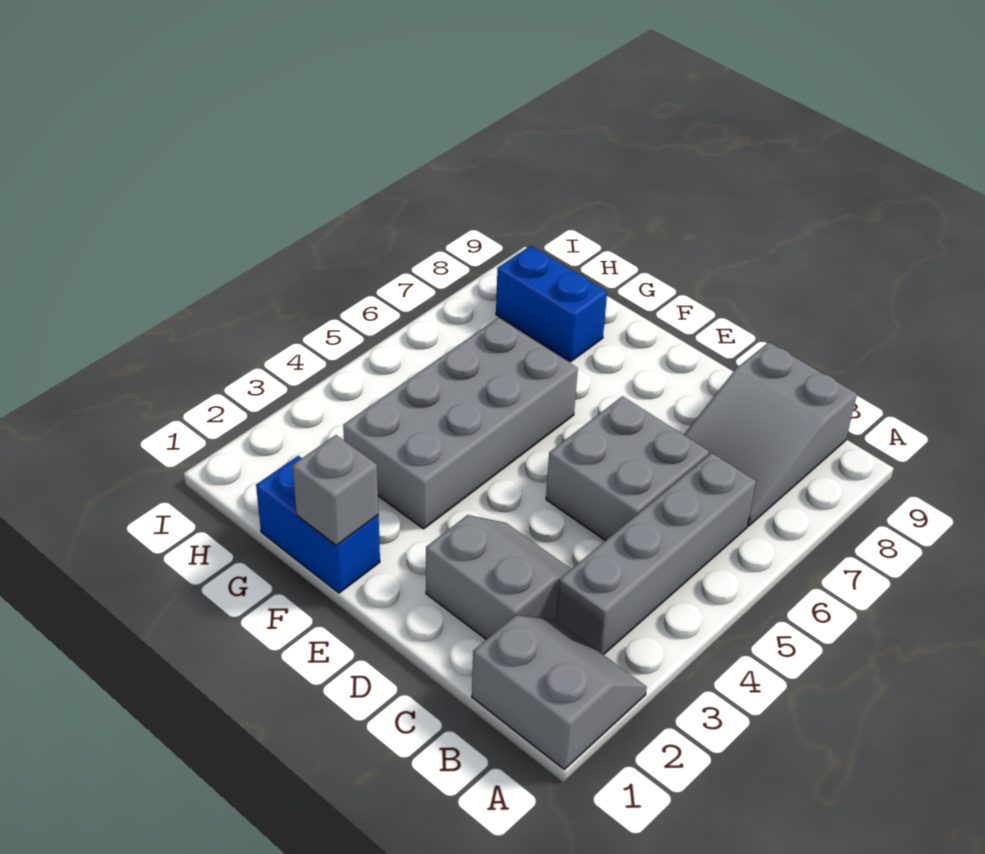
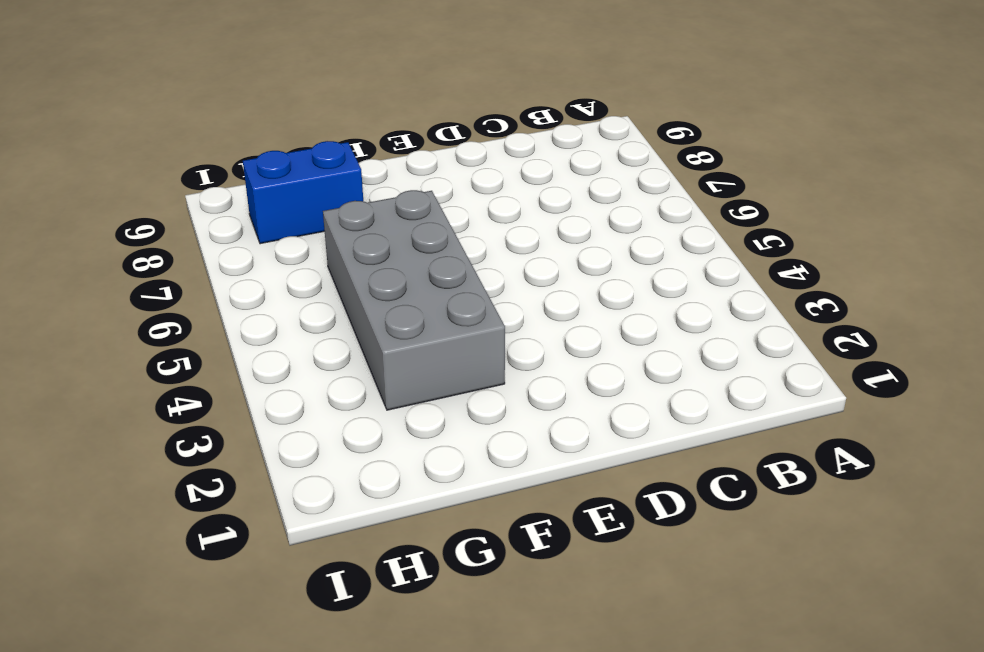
none -> grey 2x2 slope [472,615,647,769]
none -> grey 1x4 brick [556,453,756,655]

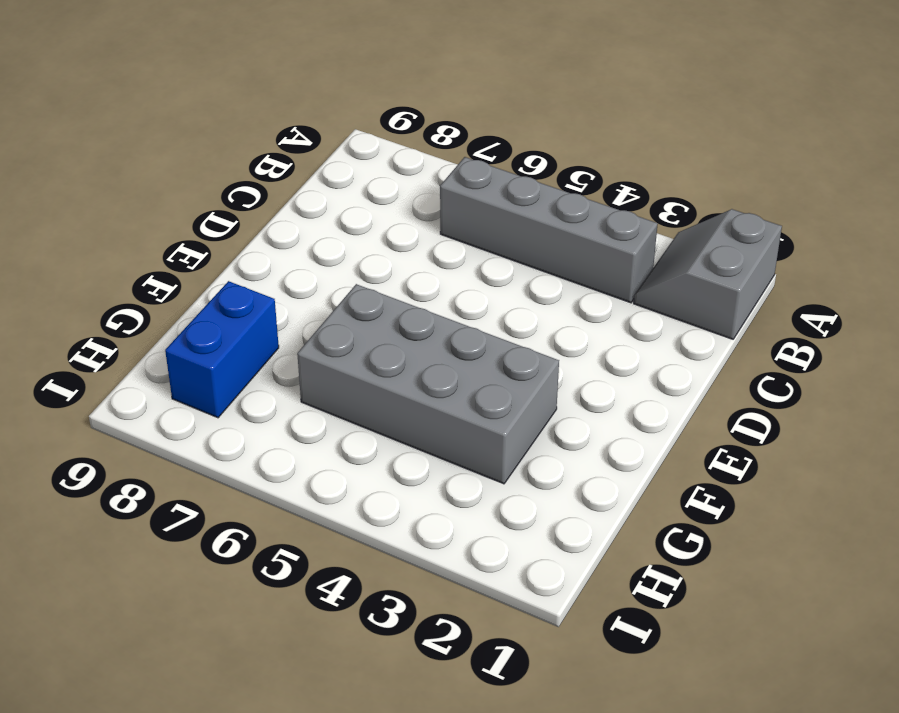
none -> grey 2x3 slope [684,342,857,526]
none -> grey 2x2 slope [426,515,571,640]

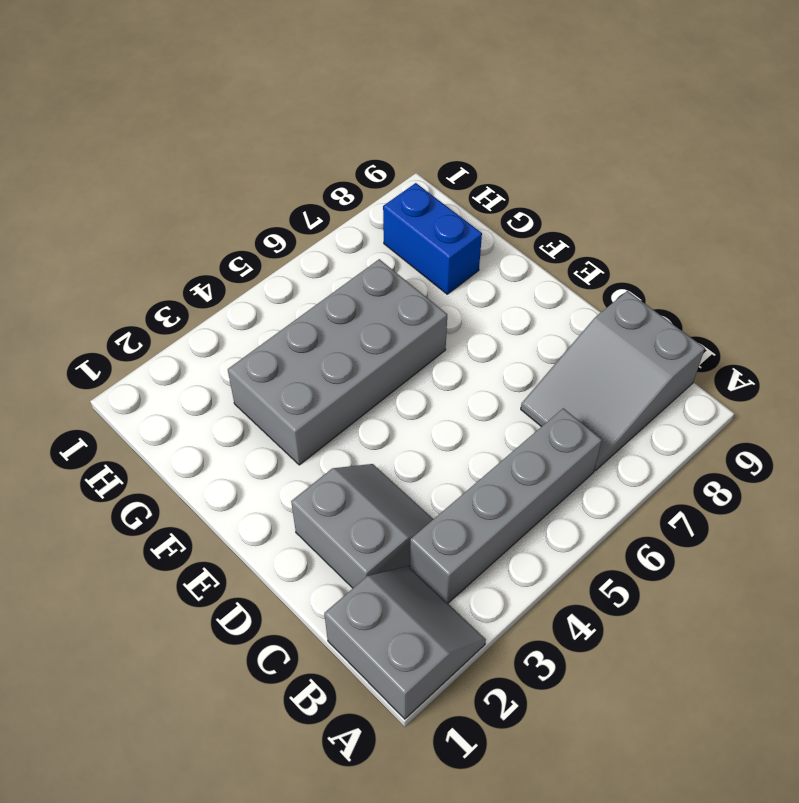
none -> grey 2x2 brick [546,396,709,541]
none -> blue 1x2 brick [256,456,380,593]

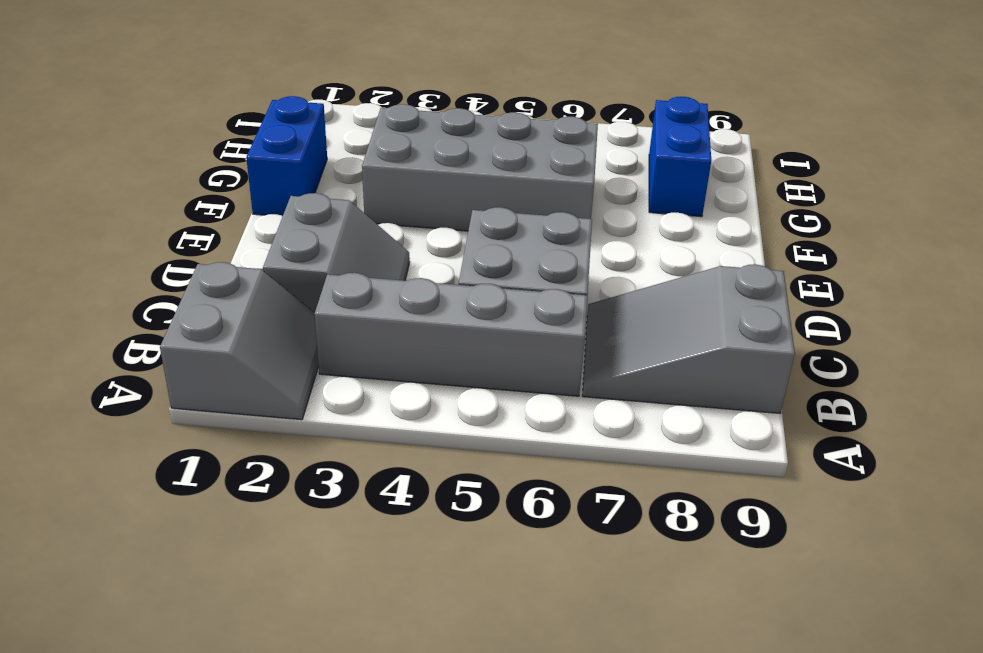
none -> grey 1x1 brick [292,435,379,546]

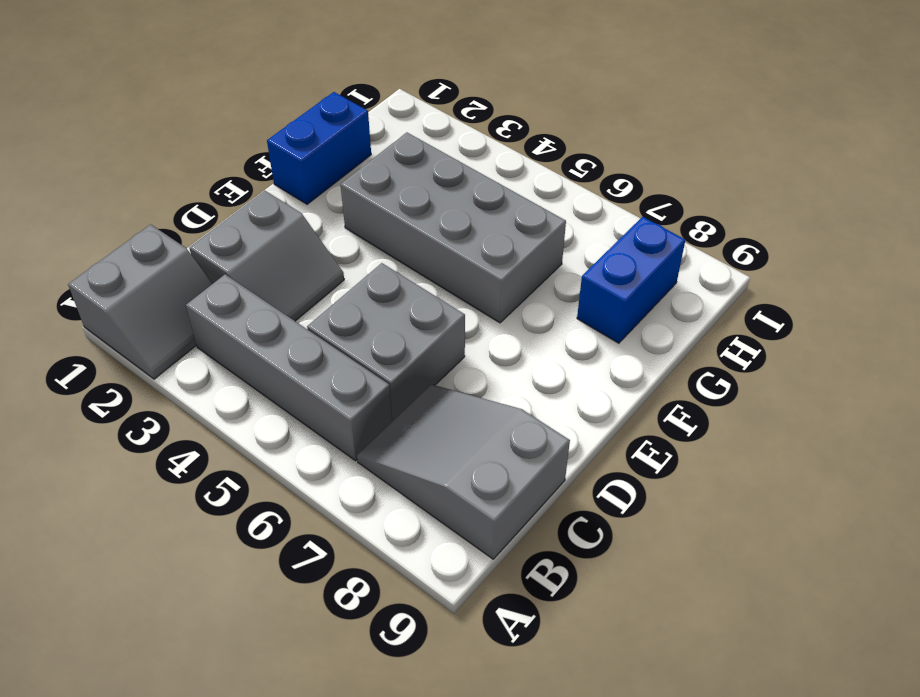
none -> grey 1x1 brick [292,435,379,546]

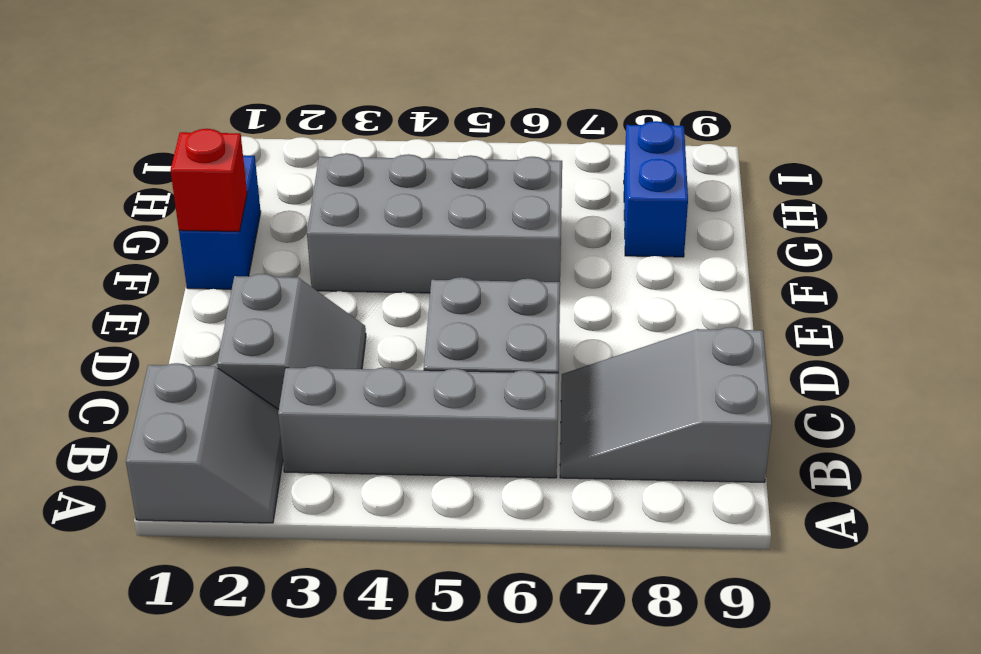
red 1x1 brick [171,129,247,232] -> grey 1x1 brick [292,435,379,546]

